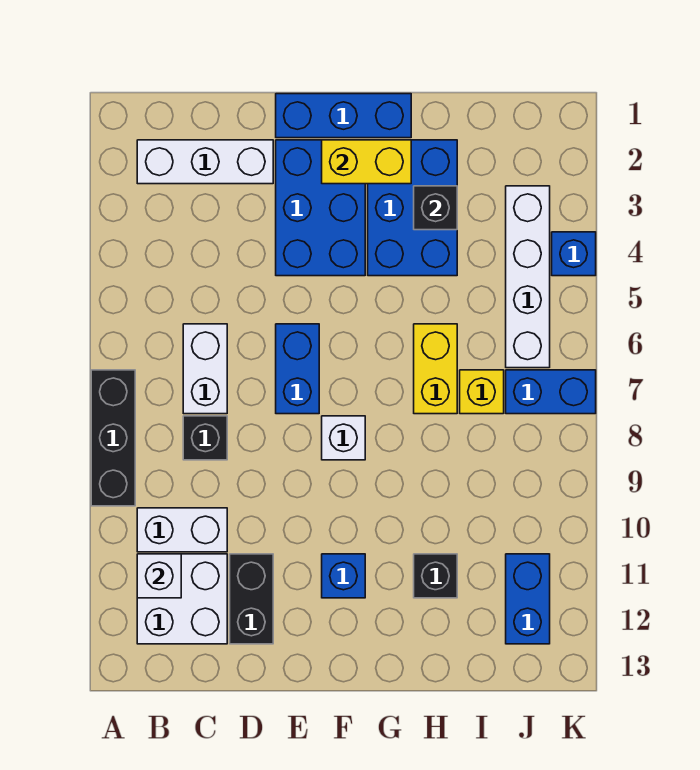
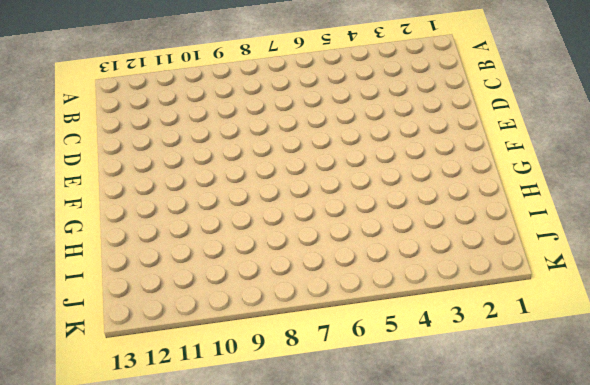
none -> black 1x3 brick [91,370,135,506]
none -> white 1x3 brick [137,140,273,184]
none -> white 1x2 brick [137,508,227,552]

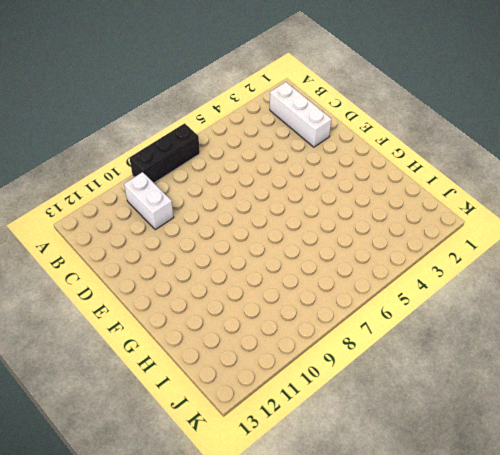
none -> white 2x2 brick [137,554,227,644]
none -> white 1x2 brick [183,324,227,414]
none -> black 1x1 brick [183,416,227,460]

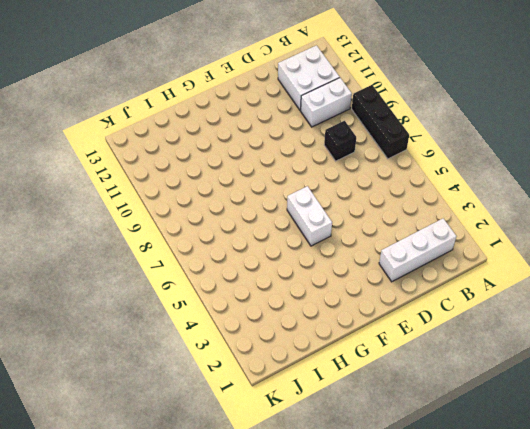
white 1x2 brick [287,186,332,246] -> white 1x2 brick moved to [183,324,227,414]
none -> black 1x2 brick [230,554,273,644]
none -> blue 1x3 brick [276,94,411,138]
none -> blue 2x3 brick [276,140,365,276]

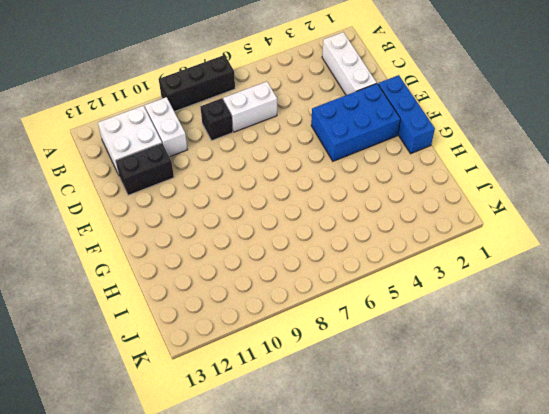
none -> blue 1x2 brick [276,324,319,414]
none -> white 1x1 brick [322,416,365,460]
none -> blue 1x1 brick [322,554,365,598]

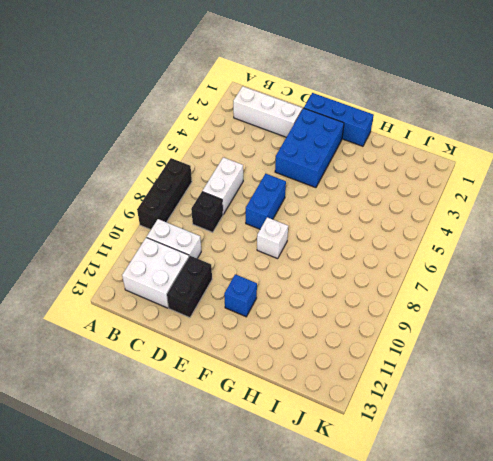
none -> blue 2x3 brick [368,140,457,276]
none -> yellow 1x2 brick [414,324,457,414]
none -> black 1x1 brick [414,554,457,598]

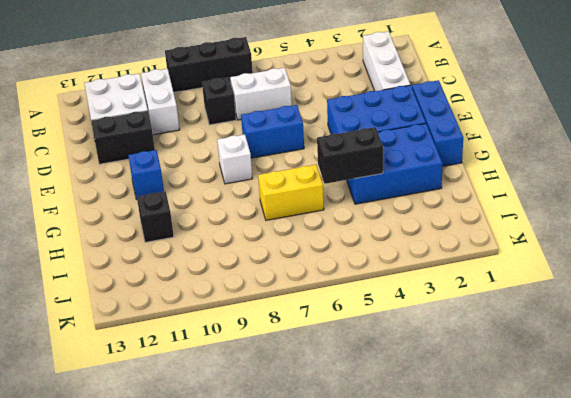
black 1x2 brick [317,127,383,184] -> none
none -> yellow 1x1 brick [460,370,504,414]
none -> white 1x4 brick [506,186,550,368]
none -> blue 1x2 brick [506,370,596,414]

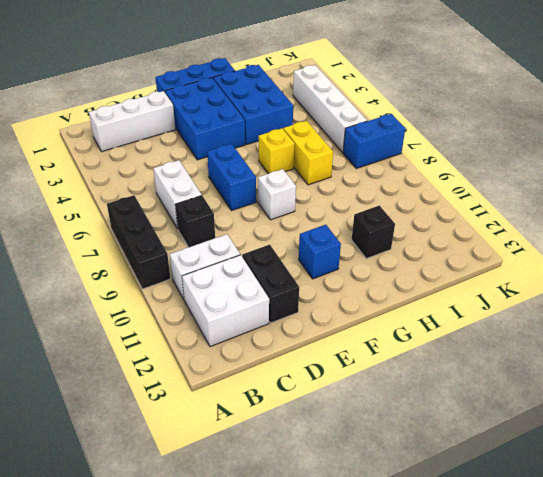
yellow 1x1 brick [259,128,295,174] -> yellow 1x1 brick moved to [460,370,504,414]
none -> blue 1x2 brick [506,554,550,644]
none -> blue 1x1 brick [552,232,596,276]
none -> white 1x1 brick [137,554,181,598]

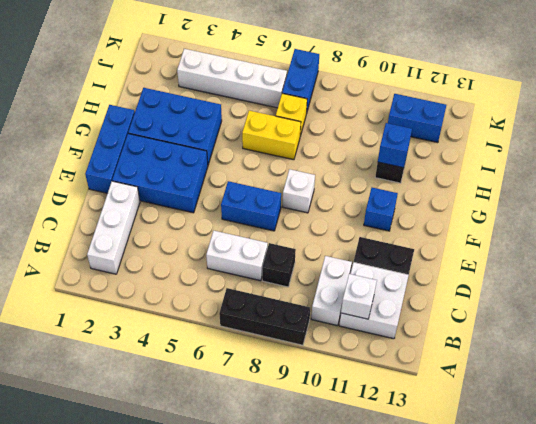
blue 1x1 brick [378,123,412,168] -> blue 1x1 brick moved to [552,232,596,276]
none -> yellow 1x2 brick [322,140,411,184]
none -> black 1x1 brick [414,186,457,230]

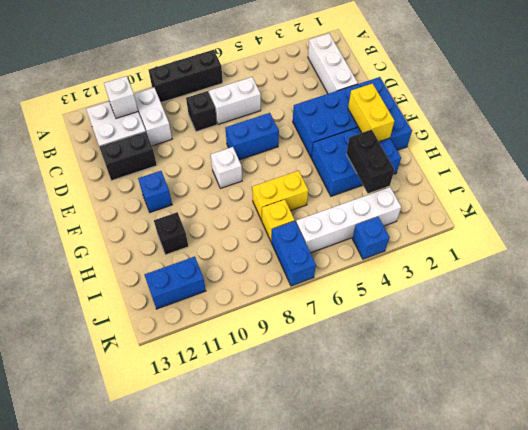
black 1x2 brick [346,130,394,193] -> black 1x1 brick [414,186,457,230]

